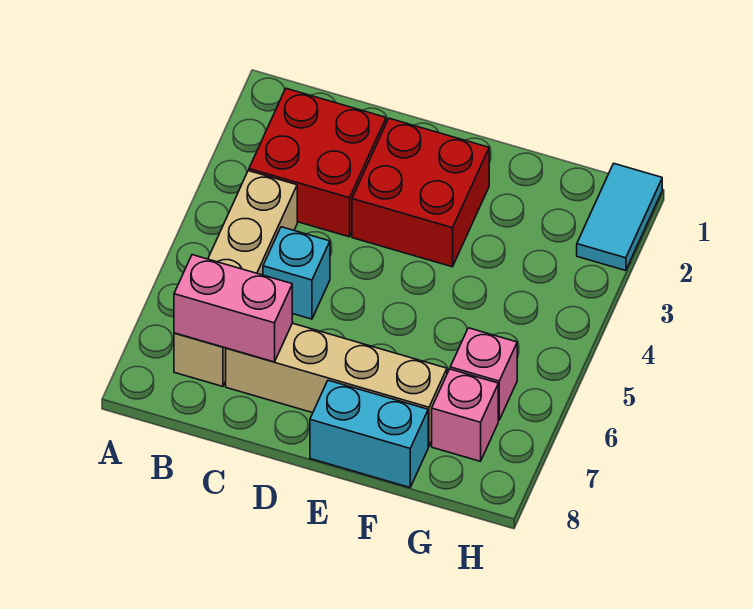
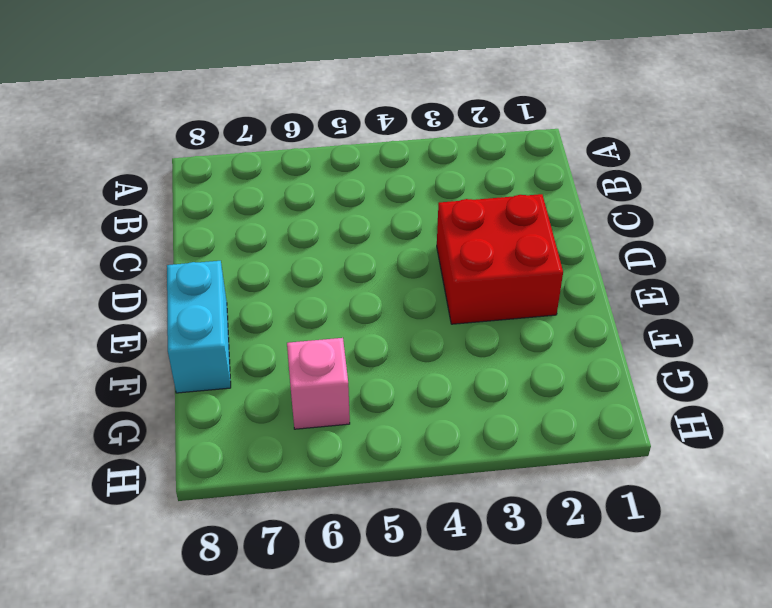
none -> red 2x2 brick [249,88,386,237]
none -> tan 1x4 brick [174,171,297,386]

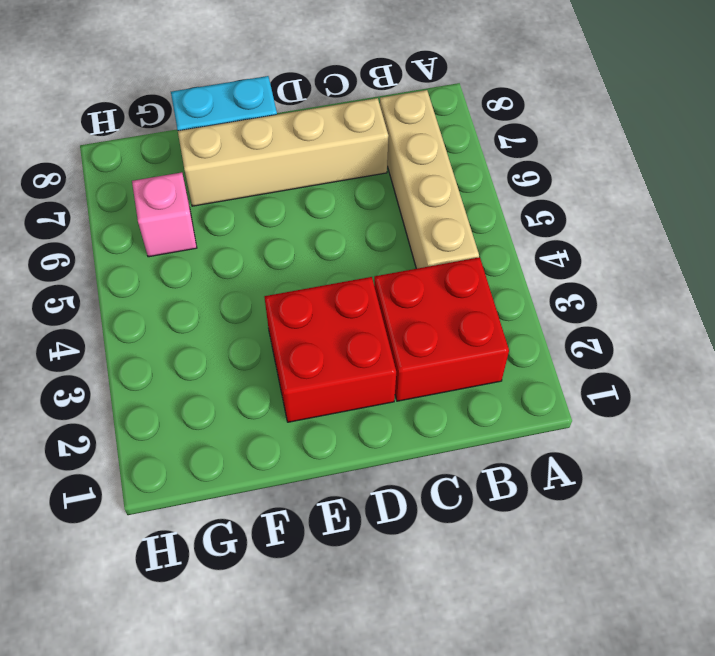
none -> cyan 1x1 brick [263,227,330,319]
none -> pink 1x1 brick [432,369,498,461]

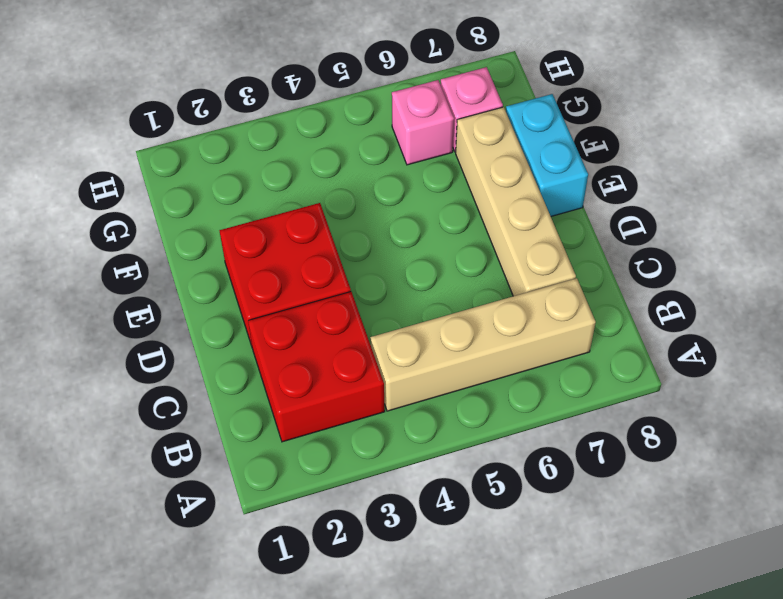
none -> cyan 1x1 brick [263,227,330,319]
none -> cyan 1x2 tile [577,163,662,271]

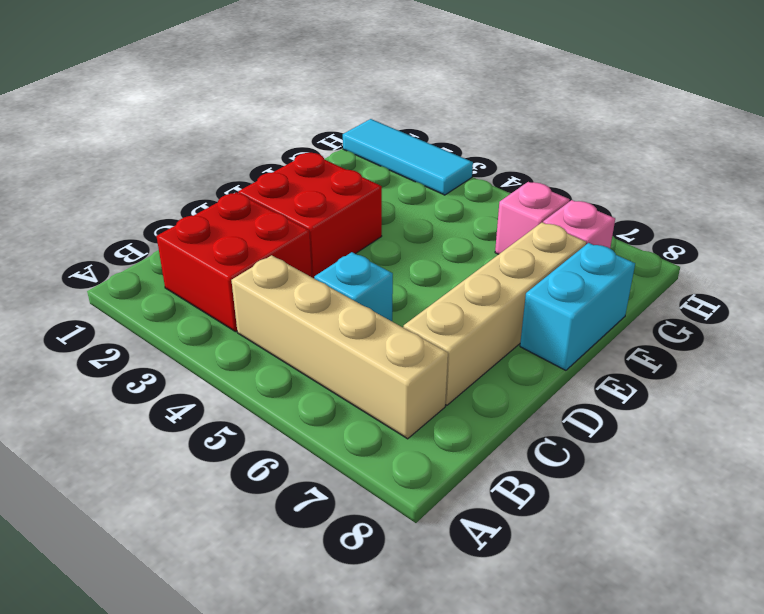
cyan 1x3 tile [343,119,473,195] -> cyan 1x2 tile [577,163,662,271]
none -> pink 1x2 brick [174,255,292,362]

